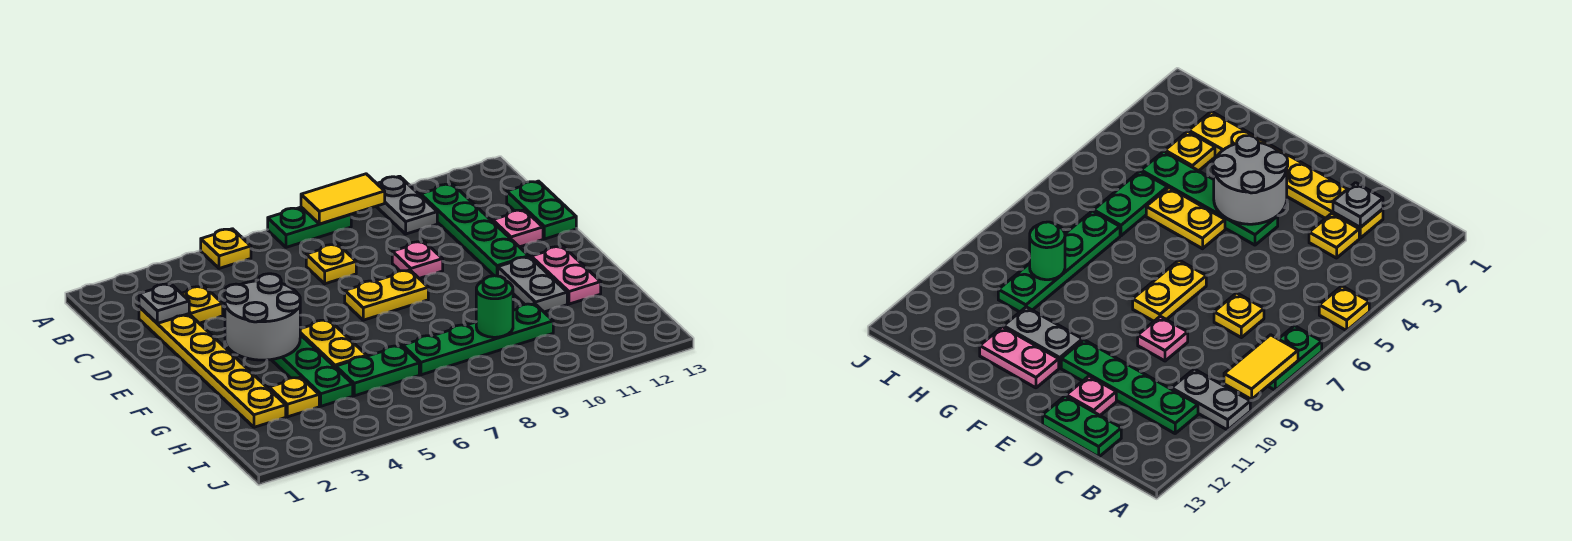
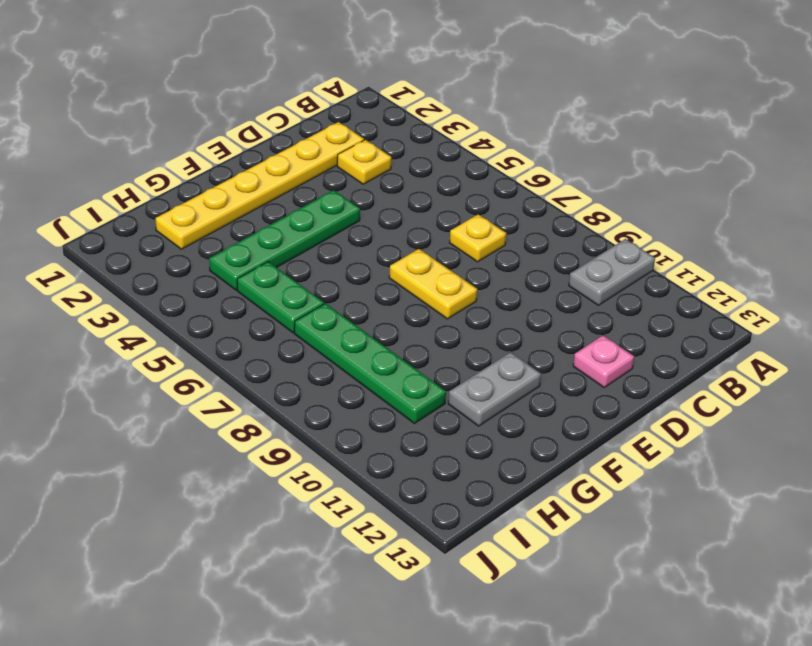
none -> yellow 1x1 plate [201,229,251,268]
none -> green 1x2 plate [268,207,351,247]
none -> green 1x4 plate [421,184,529,276]

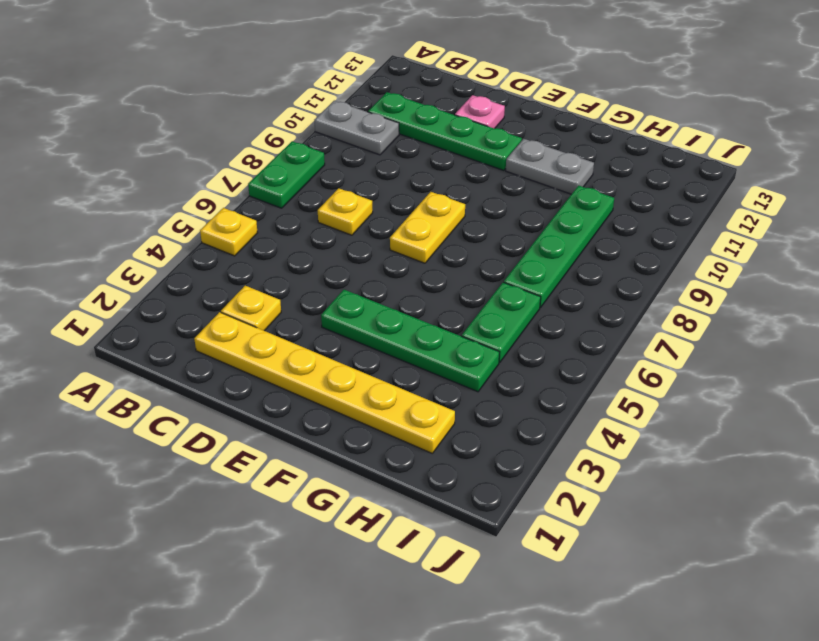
none -> green 1x2 plate [507,181,576,239]
none -> pink 1x1 plate [392,242,443,278]
none -> yellow 1x2 plate [300,320,367,368]

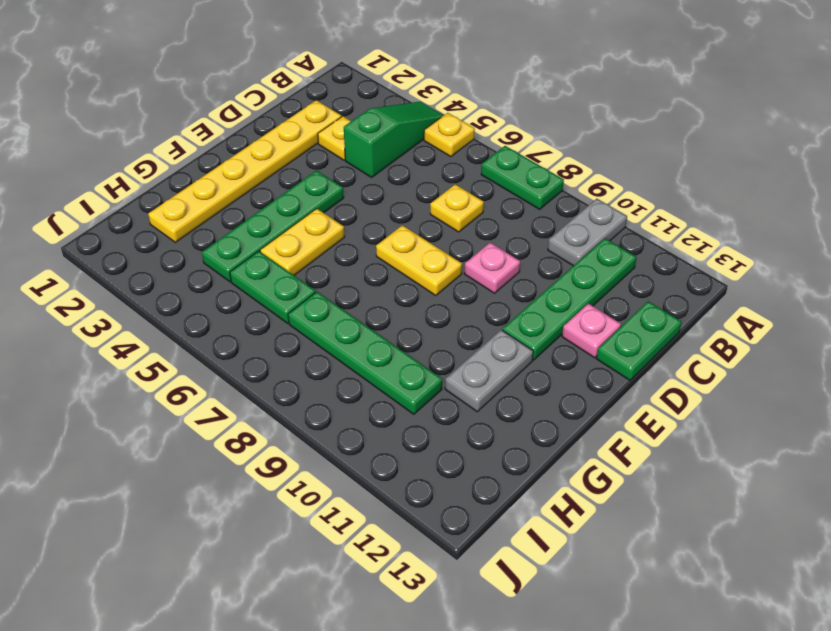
green 1x3 slope [344,102,444,177] -> none
none -> pink 1x2 plate [531,246,601,304]
none -> yellow 1x1 plate [269,377,319,417]
none -> yellow 1x2 tile [301,174,385,224]

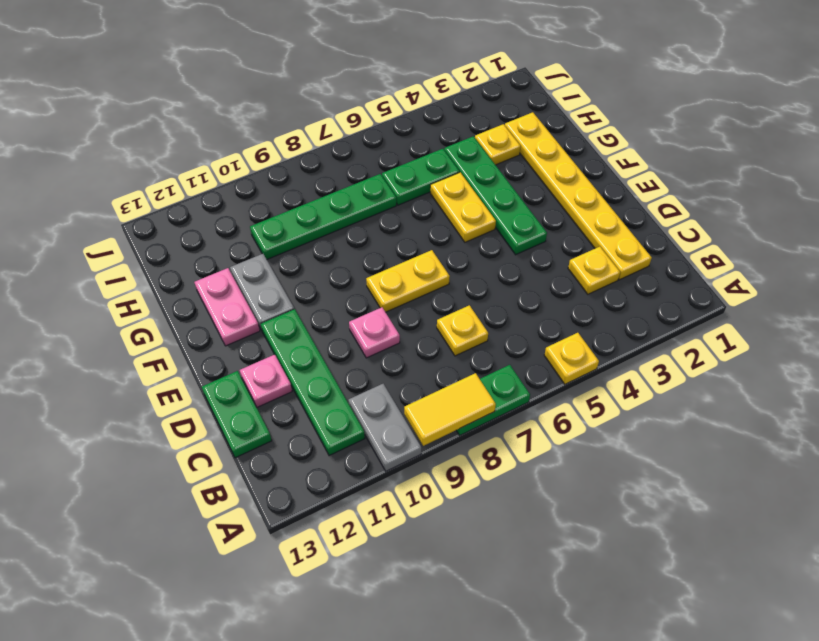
none -> grey 1x1 plate [139,284,189,323]
none -> grey 2x2 round brick [225,274,300,360]
none -> green 1x1 round brick [476,276,513,337]

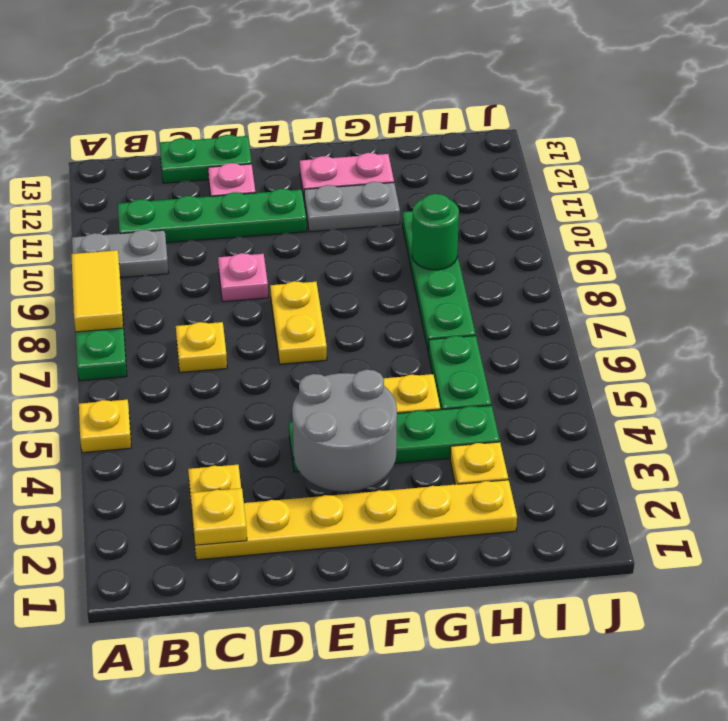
yellow 1x1 plate [190,488,247,545] -> grey 1x1 plate [139,284,189,323]

